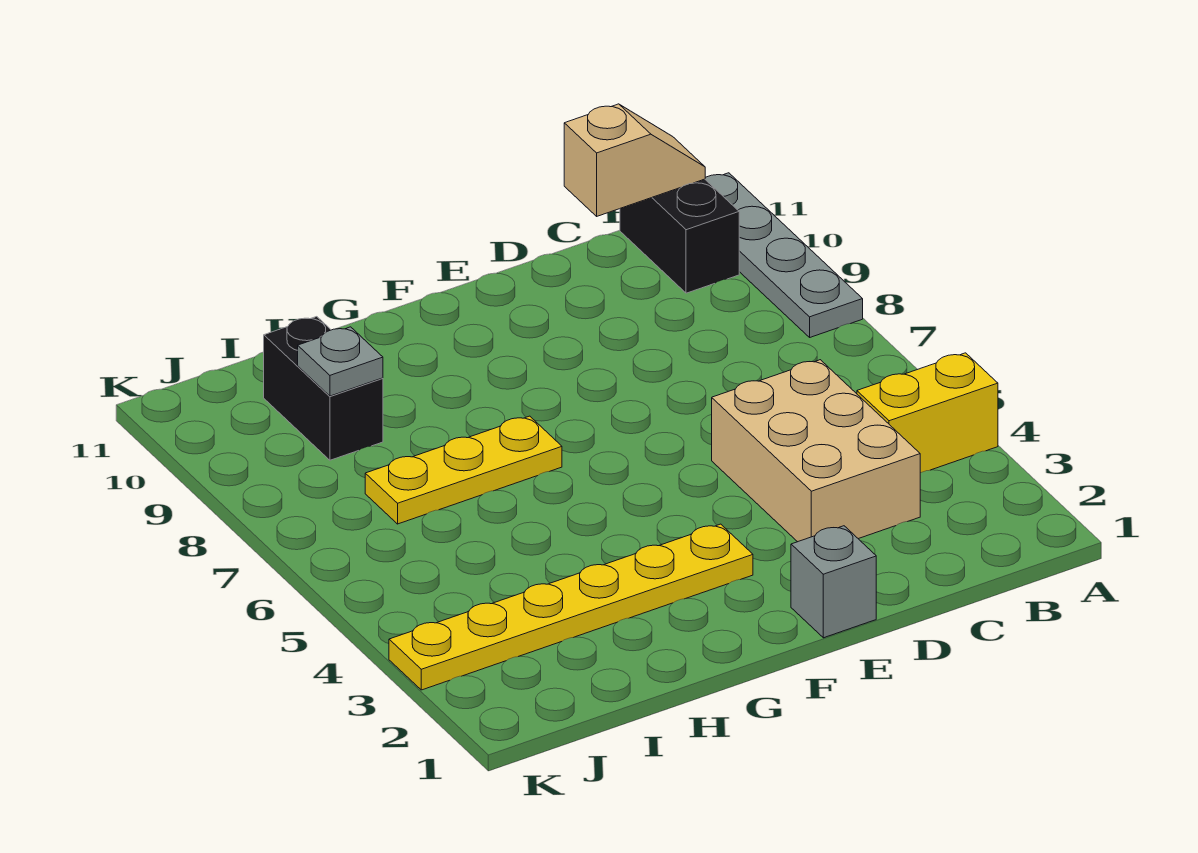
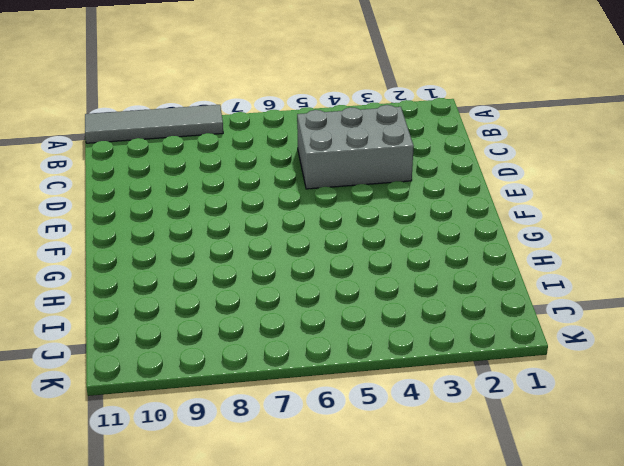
grey 1x4 tile [85,105,223,143] -> grey 1x4 plate [705,173,863,337]
grey 2x3 brick [297,105,414,189] -> tan 2x3 brick [712,360,920,542]
none -> yellow 1x2 brick [857,353,998,473]
none -> black 1x2 brick [620,179,739,293]

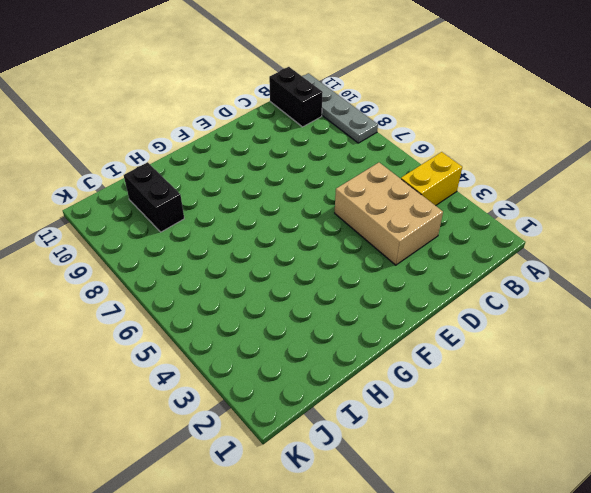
none -> grey 1x1 brick [791,526,876,638]
none -> yellow 1x6 plate [389,524,753,690]

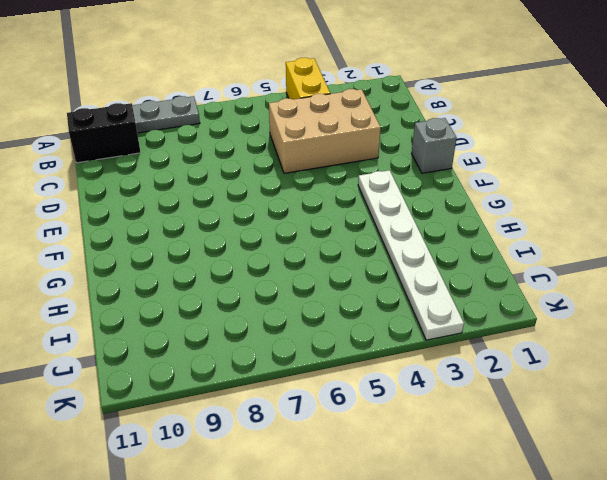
white 1x6 plate [358,170,464,340] -> yellow 1x6 plate [389,524,753,690]
none -> yellow 1x3 plate [365,416,562,524]
none -> black 1x2 brick [264,317,383,460]

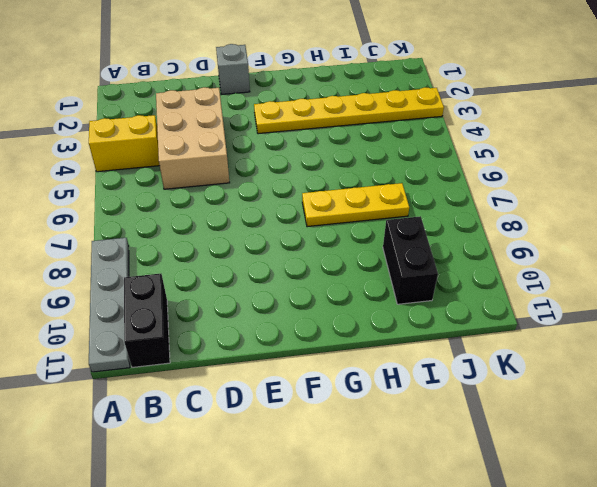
none -> tan 1x2 slope [564,104,705,216]
none -> grey 1x1 plate [298,327,383,396]

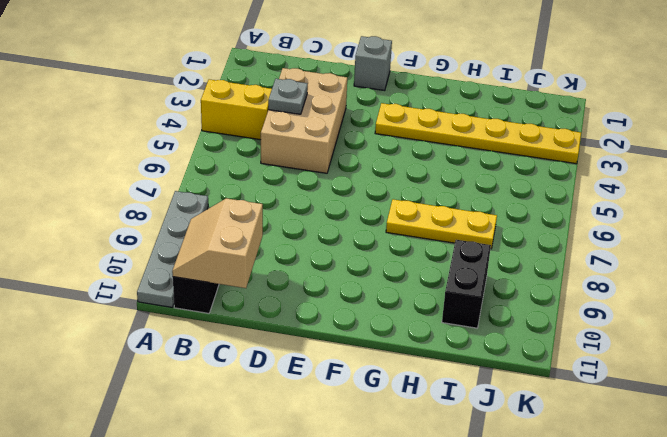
tan 2x2 slope [172,198,263,288] -> tan 1x2 slope [564,104,705,216]
grey 1x1 plate [268,79,308,114] -> grey 1x1 plate moved to [298,327,383,396]

